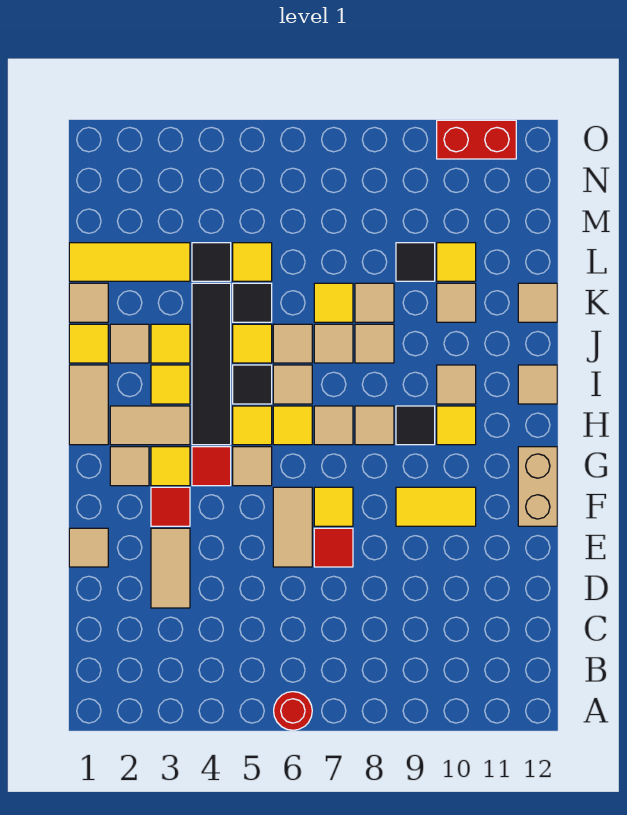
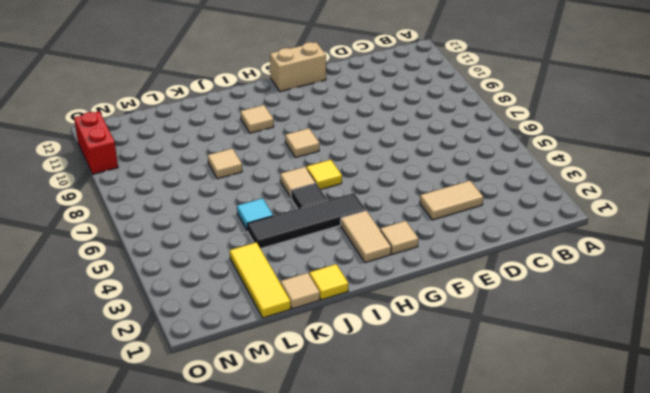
cyan 1x1 tile [237,198,273,231] -> black 1x1 tile [233,283,272,322]
none -> red 1x1 round brick [274,692,312,730]
none -> tan 1x1 tile [69,528,108,567]
none -> tan 1x2 tile [273,487,312,567]
none -> red 1x1 tile [314,528,353,567]

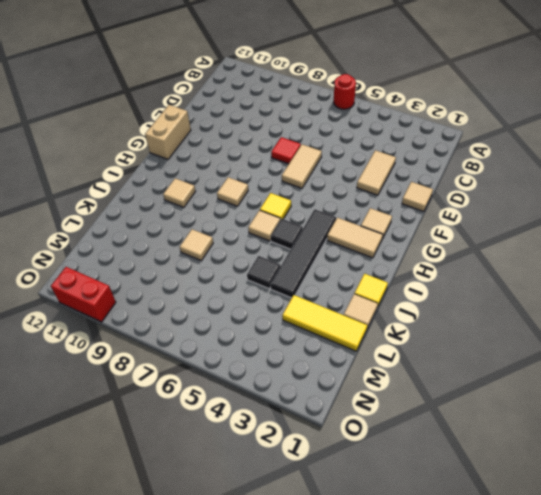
none -> red 1x1 tile [151,487,190,526]
none -> yellow 1x1 tile [314,487,353,526]
none -> yellow 1x2 tile [396,487,476,526]
none -> yellow 1x1 tile [151,447,190,486]

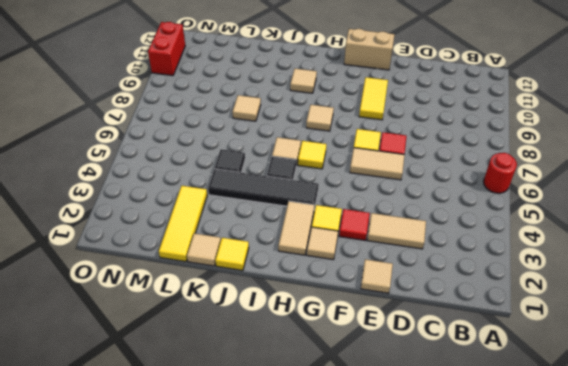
none -> red 1x1 tile [192,447,231,486]
none -> tan 1x1 tile [233,447,272,486]
none -> tan 1x2 tile [69,365,108,445]
none -> yellow 1x1 tile [233,406,272,445]

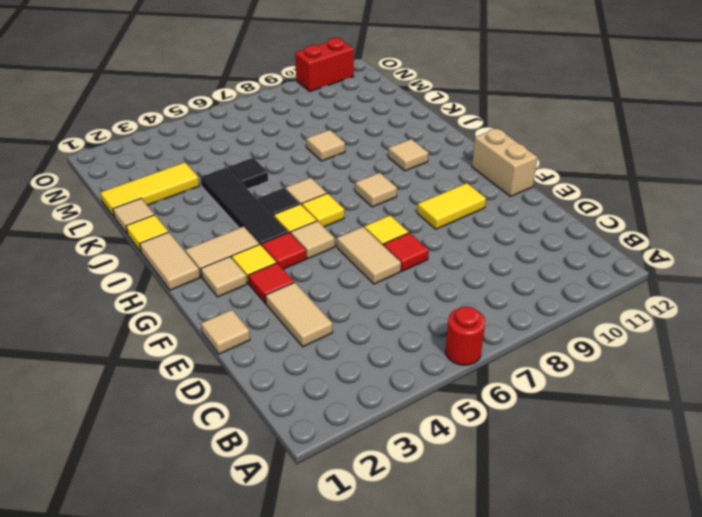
none -> tan 1x1 tile [314,406,353,445]
none -> black 1x1 tile [396,406,435,445]
none -> yellow 1x1 tile [437,406,476,445]
none -> yellow 1x1 tile [151,365,190,404]

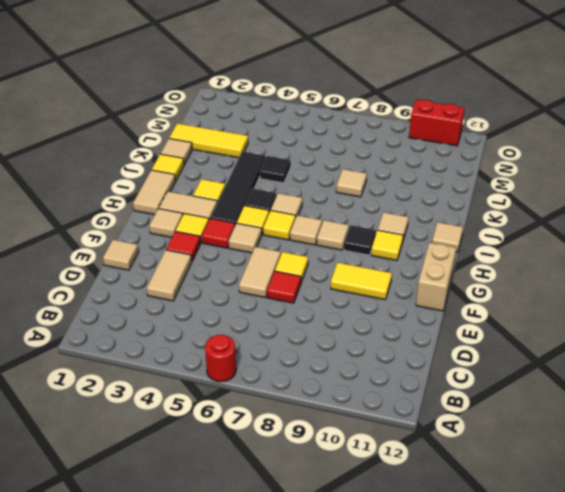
none -> tan 1x1 tile [110,324,149,363]
none -> yellow 1x1 tile [151,324,190,363]
none -> yellow 1x1 tile [233,324,272,363]
none -> tan 1x1 tile [273,324,312,363]

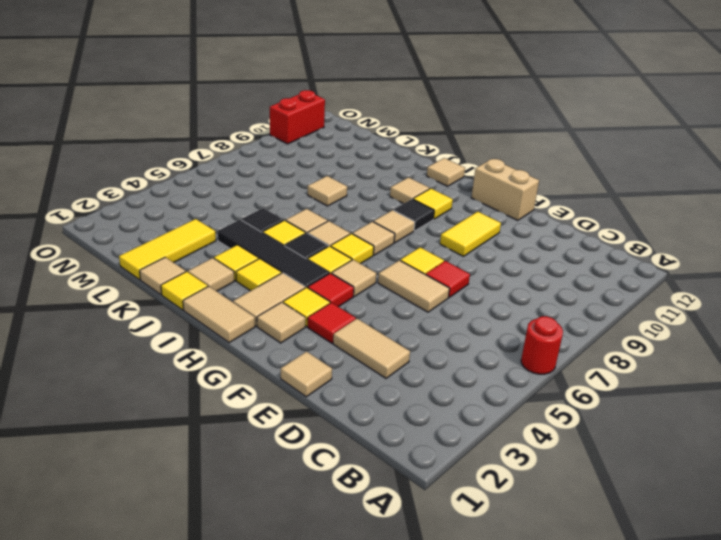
none -> tan 1x1 tile [314,324,353,363]
none -> tan 1x1 tile [355,324,394,363]
none -> yellow 1x1 tile [314,283,353,322]
none -> tan 1x1 tile [437,283,476,322]

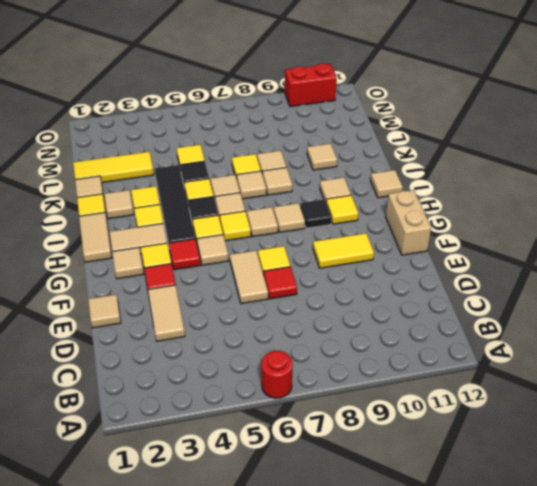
none -> tan 1x1 tile [518,283,557,322]
none -> black 1x1 tile [192,243,231,281]
none -> black 1x1 tile [396,243,435,281]
none -> yellow 1x1 tile [437,243,476,281]

